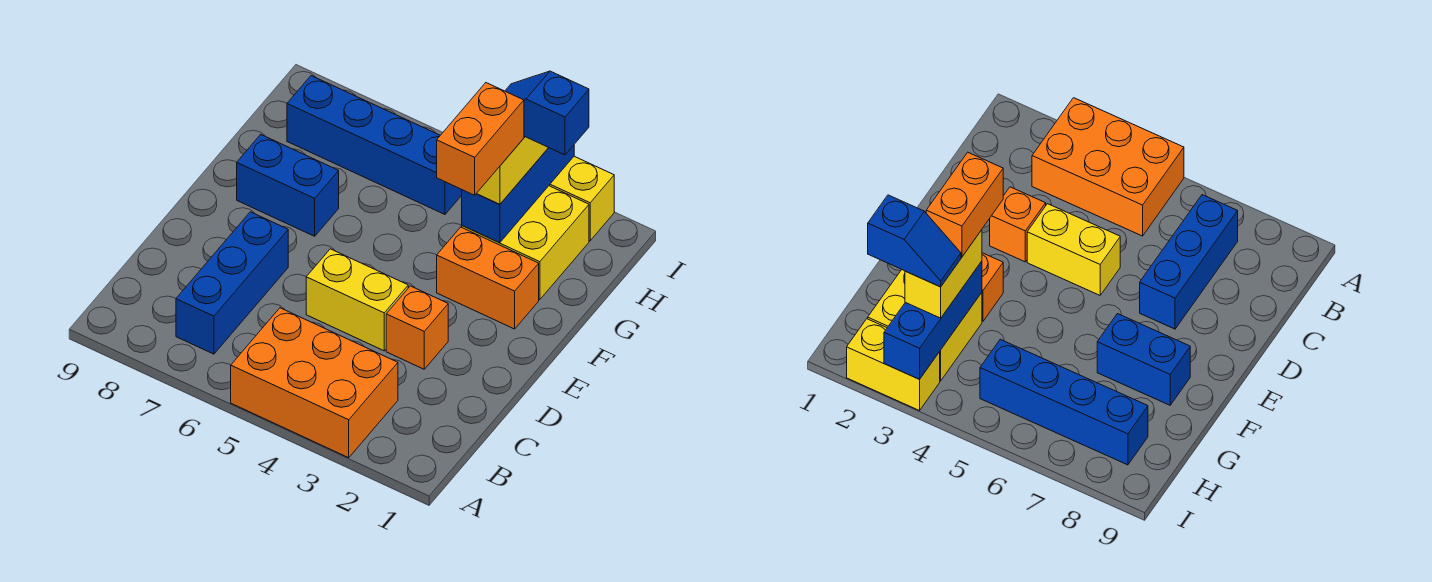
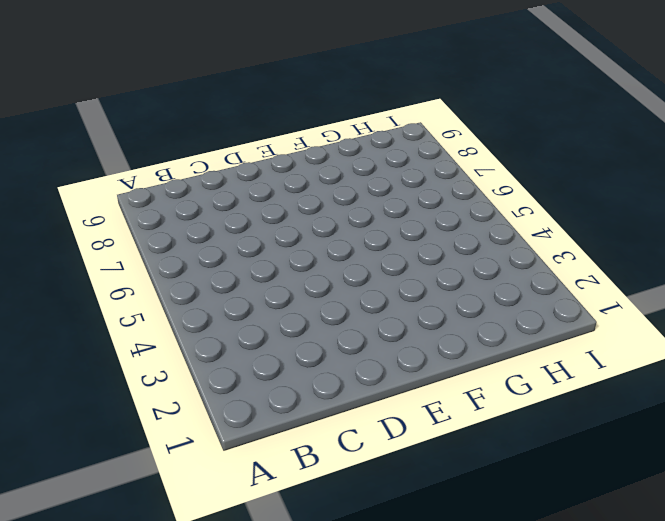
none -> orange 2x3 brick [231,308,398,458]
none -> blue 1x3 brick [176,212,288,354]
none -> orange 1x1 brick [386,286,448,369]

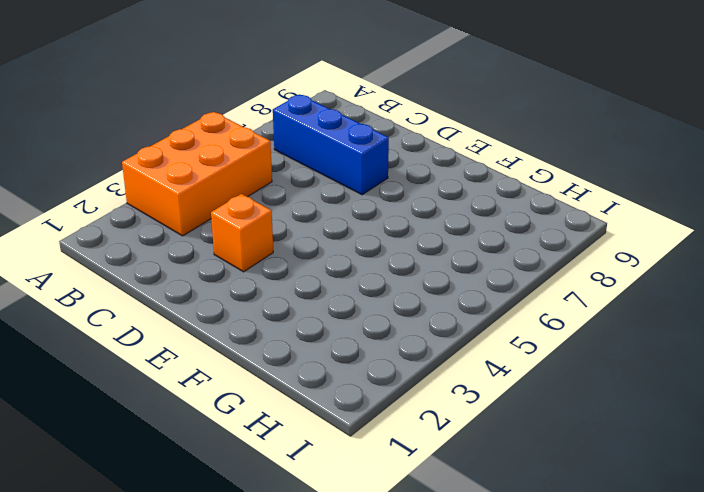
none -> yellow 1x2 brick [306,249,408,351]
none -> orange 1x2 brick [437,227,539,329]
none -> blue 1x2 brick [237,135,339,236]

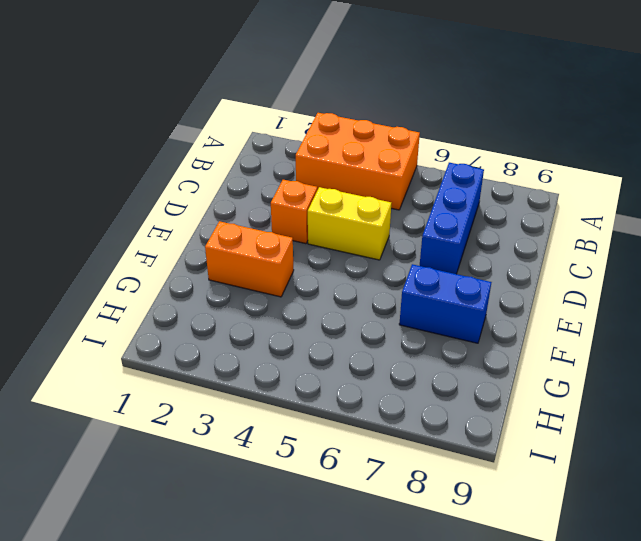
none -> yellow 2x2 brick [462,186,589,300]
none -> blue 1x4 brick [287,76,462,214]
none -> yellow 1x2 brick [549,156,614,241]

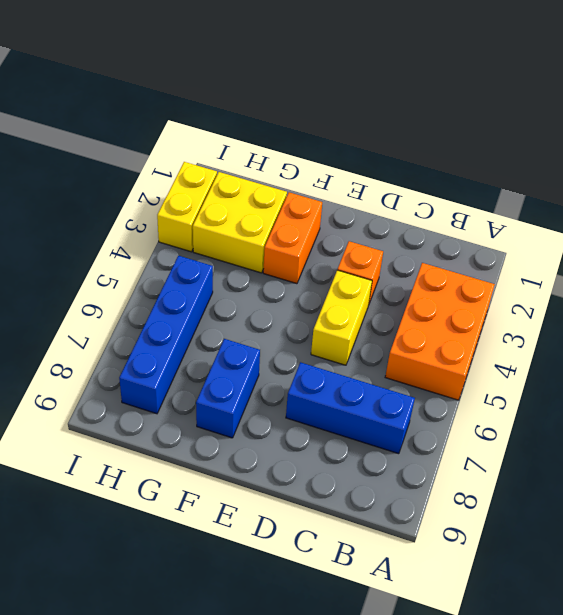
none -> blue 1x3 brick [462,145,574,243]
none -> yellow 1x2 brick [476,136,548,204]
none -> orange 1x2 brick [437,83,524,195]

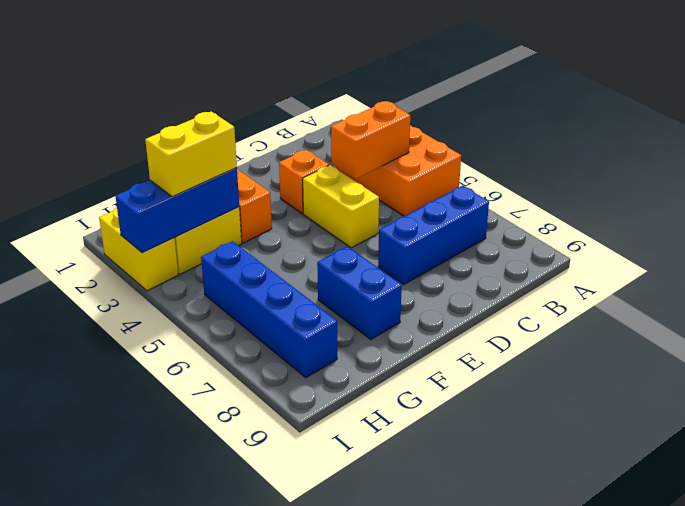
orange 1x2 brick [331,101,410,179] -> orange 1x2 brick moved to [437,83,524,195]
none -> blue 1x2 slope [505,71,589,155]

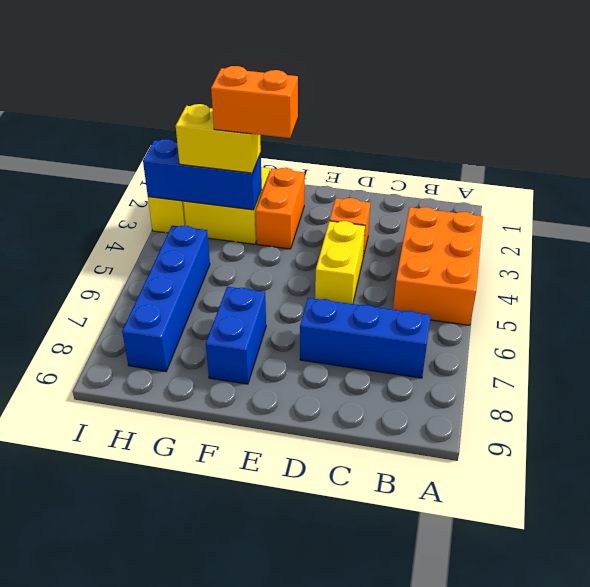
none -> blue 1x2 slope [505,71,589,155]

